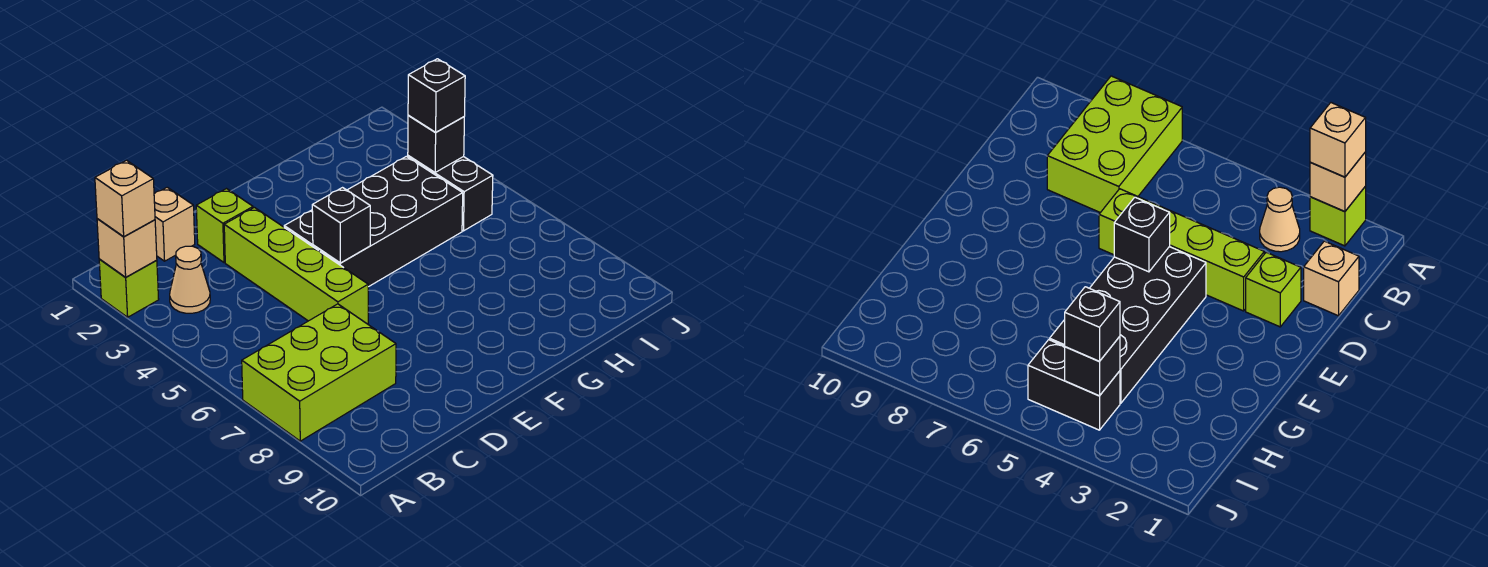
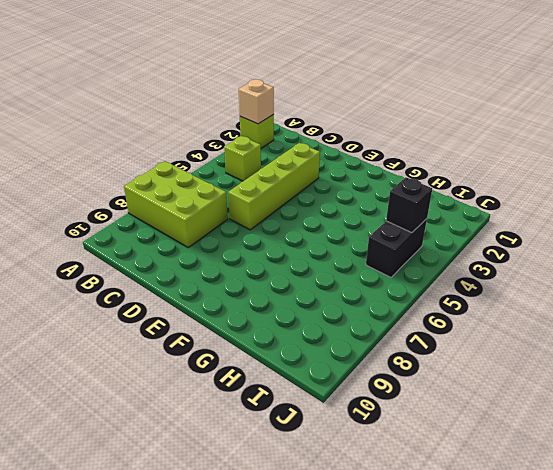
lime 1x1 brick [224,136,261,181] -> lime 1x1 brick moved to [196,189,253,262]
none -> tan 1x1 cone [170,246,210,313]
none -> tan 1x1 brick [154,187,195,261]
none -> black 2x4 brick [284,156,463,287]

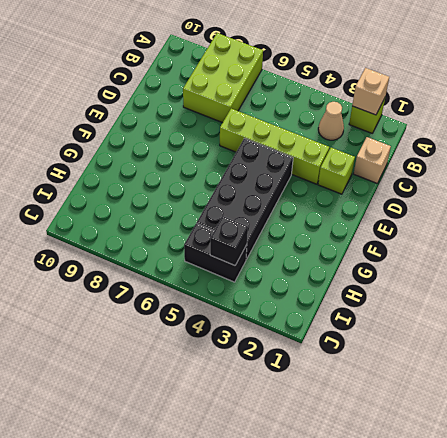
none -> black 1x1 brick [312,188,370,263]
none -> tan 1x1 brick [95,160,155,236]
none -> black 1x1 brick [408,59,465,132]

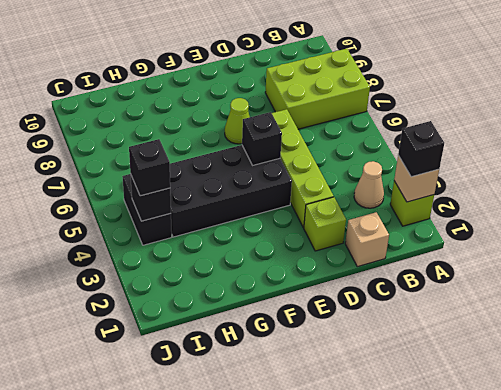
black 1x1 brick [398,121,444,177] -> tan 1x1 brick [95,160,155,236]
lime 1x1 cone [225,98,250,144] -> none

